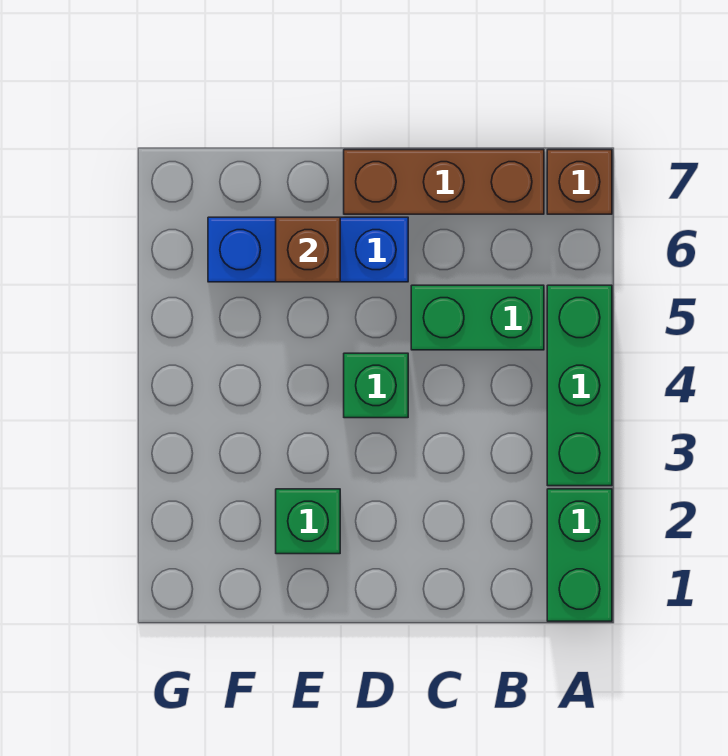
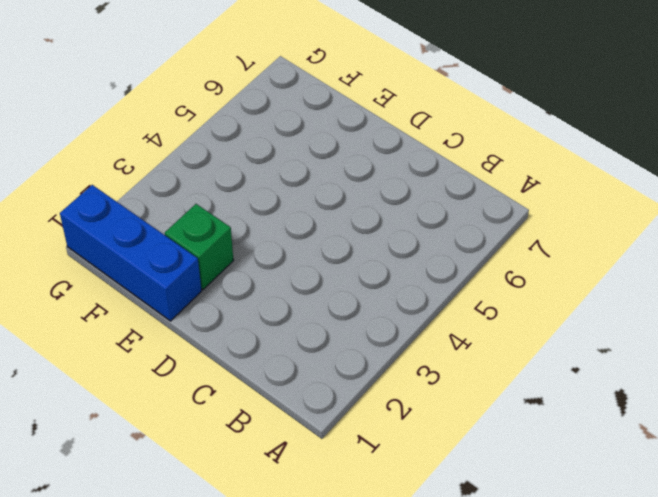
blue 1x3 brick [60,185,202,321] -> blue 1x3 brick moved to [208,217,408,282]
none -> green 1x2 brick [547,489,612,621]
none -> green 1x3 brick [547,285,612,486]

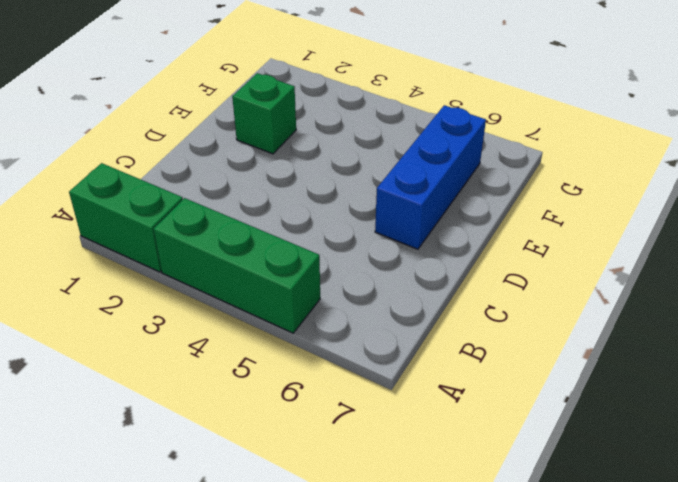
none -> brown 1x1 brick [547,150,612,214]
none -> green 1x2 brick [411,285,544,350]

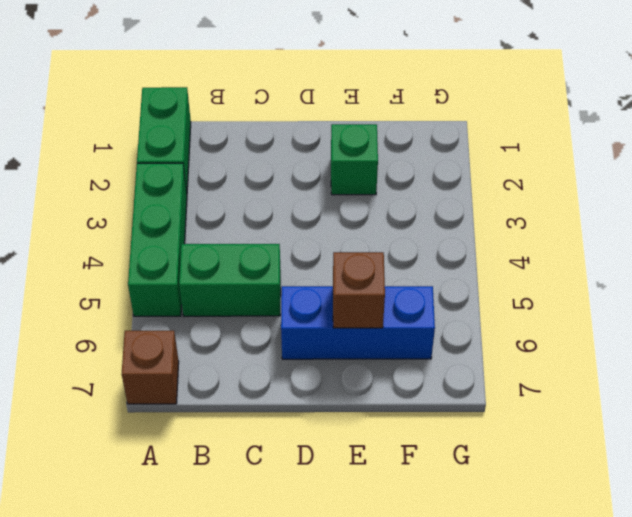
none -> brown 1x3 brick [344,150,544,214]
none -> green 1x1 brick [344,353,408,418]

